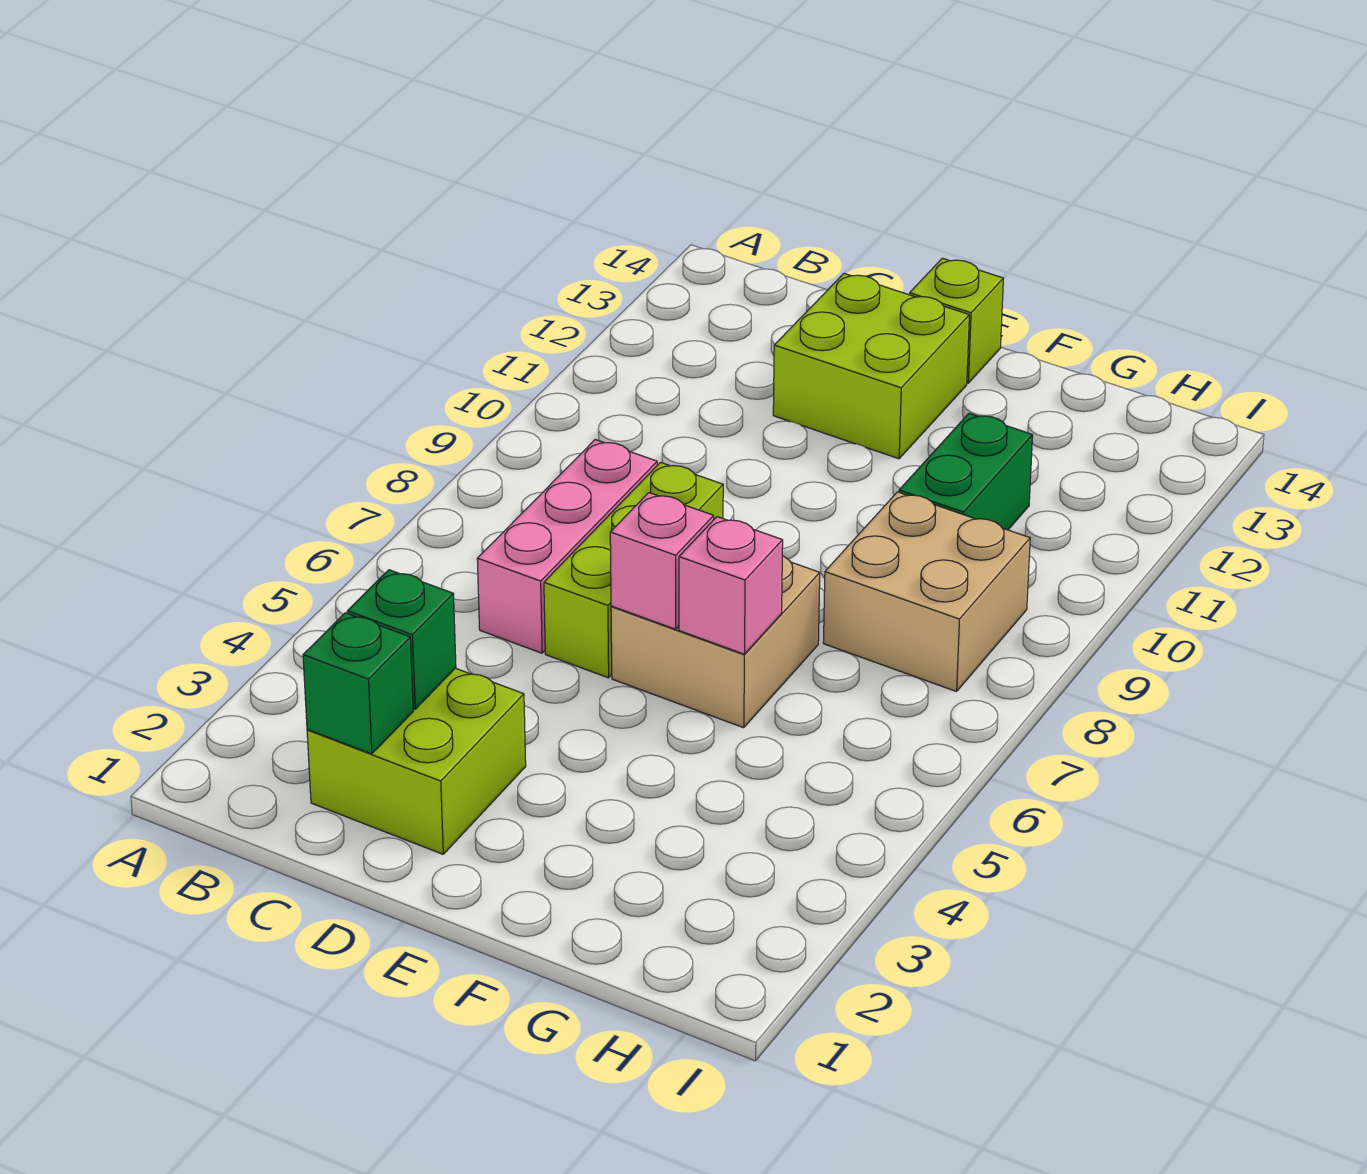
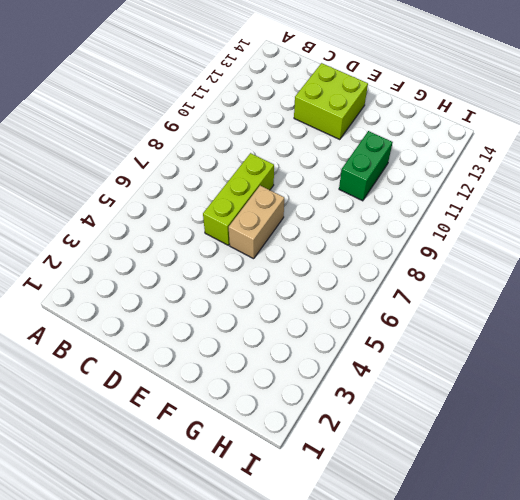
tan 1x2 brick [229,186,284,259] -> tan 2x2 brick [611,556,820,728]
none -> lime 2x2 brick [307,668,526,854]
none -> pink 1x3 brick [477,440,657,653]
none -> lime 1x1 brick [910,258,1003,383]

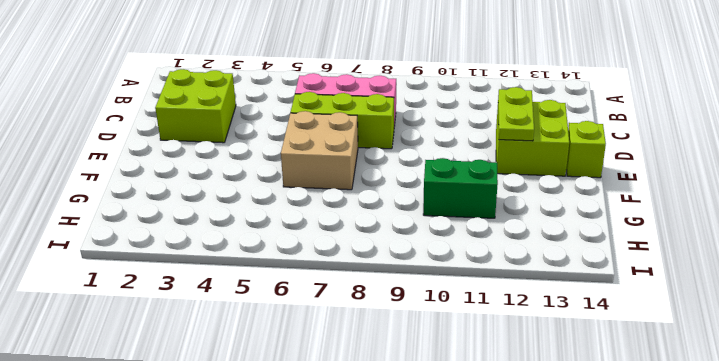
lime 1x2 plate [498,87,534,141] -> none
none -> tan 2x2 brick [823,492,1030,691]
none -> green 1x1 brick [303,613,413,754]
none -> green 1x1 brick [347,570,456,709]

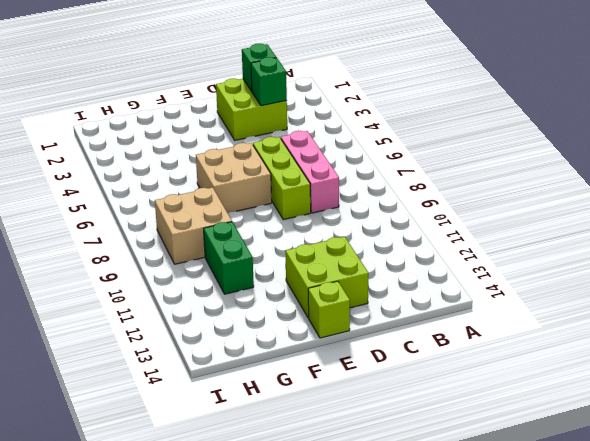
none -> pink 1x1 brick [610,493,714,629]
none -> pink 1x1 brick [679,517,783,654]

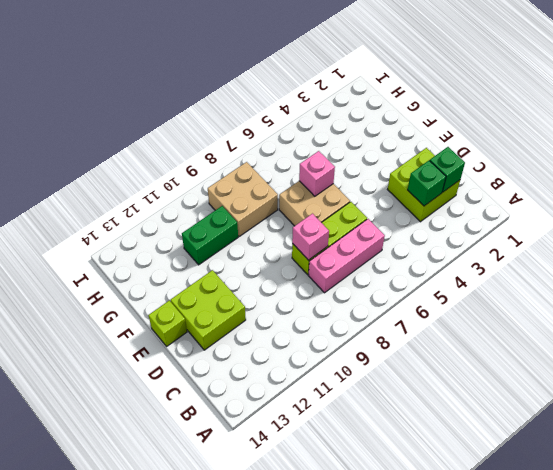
pink 1x1 brick [292,214,329,260] -> pink 1x1 brick moved to [610,493,714,629]

